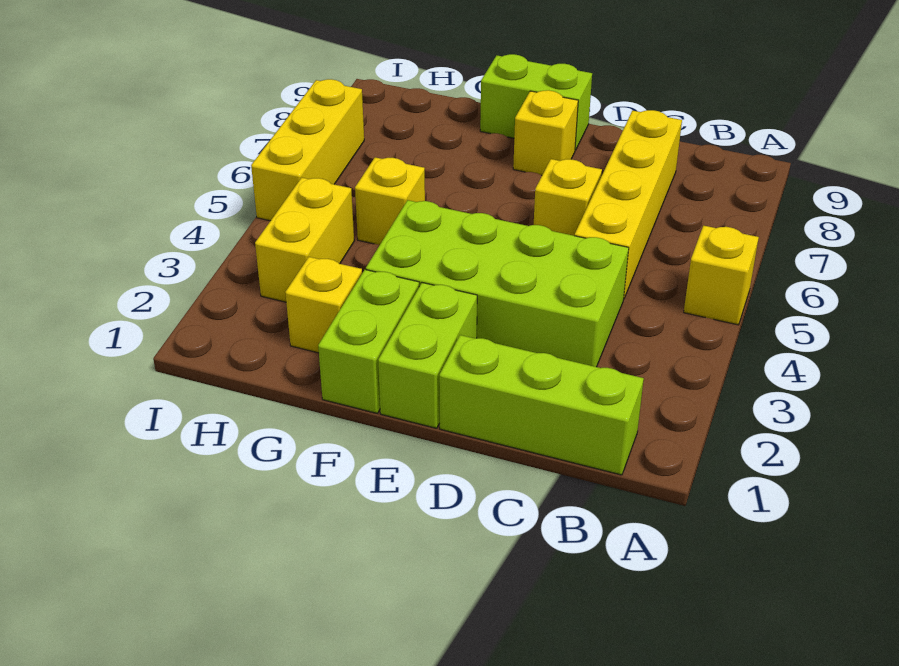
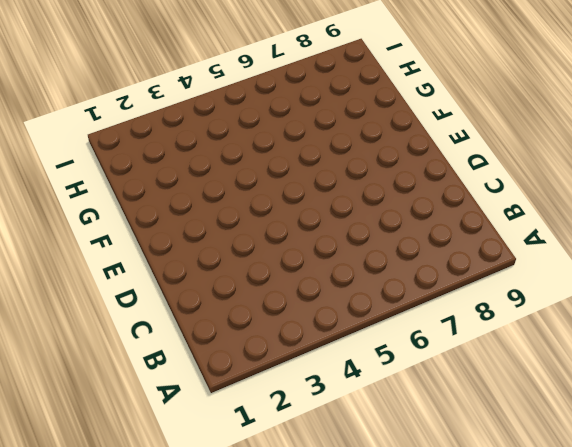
none -> yellow 1x1 brick [684,226,759,325]
none -> lime 1x3 brick [439,335,644,475]
none -> lime 2x4 brick [366,200,629,367]

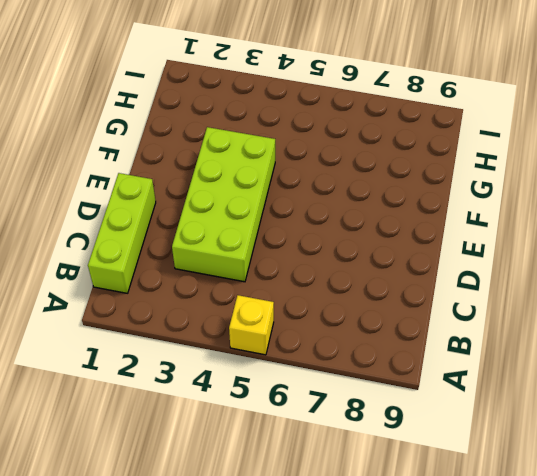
none -> yellow 1x4 brick [575,110,682,298]
none -> yellow 1x1 brick [534,159,602,236]
none -> lime 1x2 brick [378,283,477,428]

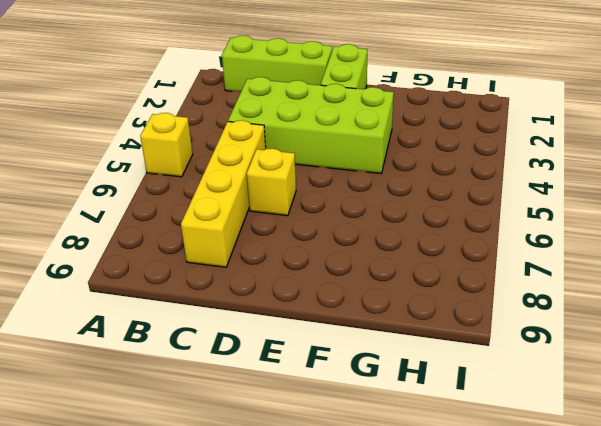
none -> yellow 1x1 brick [513,90,578,175]
none -> lime 1x2 brick [480,54,592,150]
none -> lime 1x2 brick [318,270,419,413]

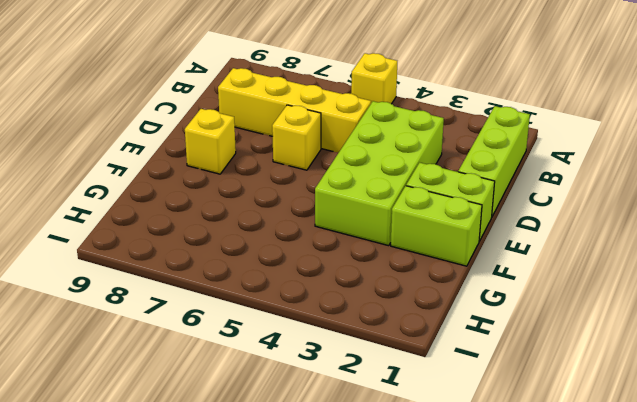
none -> lime 1x2 brick [480,54,592,150]
none -> yellow 1x1 brick [285,257,362,353]
none -> yellow 1x1 brick [355,157,425,245]

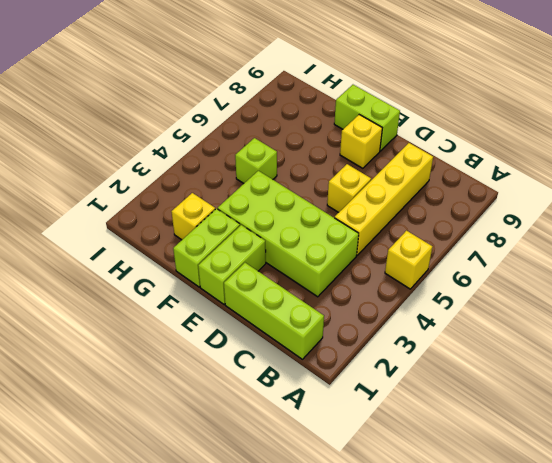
lime 1x1 brick [235,138,277,183] -> yellow 1x1 brick [355,157,425,245]
none -> yellow 1x2 brick [255,178,354,302]
none -> yellow 1x3 brick [251,79,364,221]

